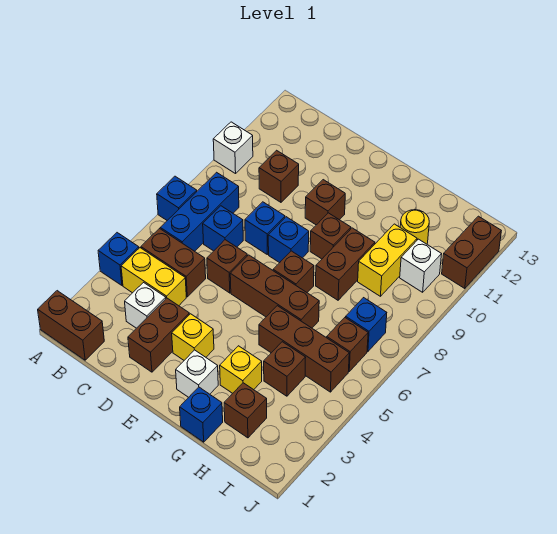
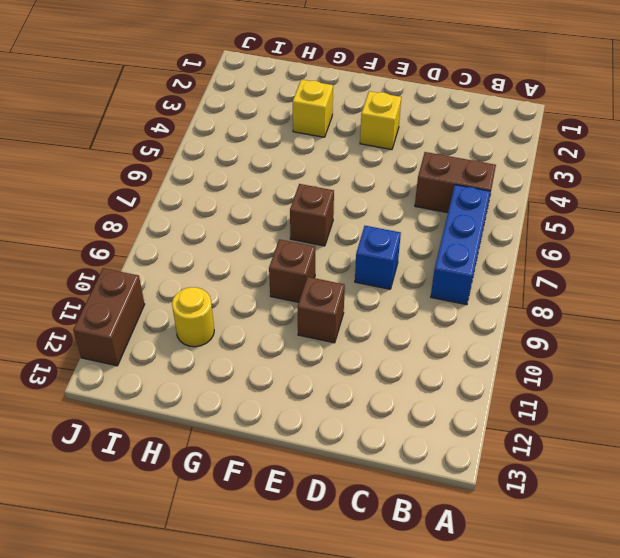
none -> brown 1x2 brick [38,291,104,360]
none -> blue 1x1 brick [98,233,139,285]
none -> blue 1x1 brick [157,176,197,220]
none -> white 1x1 brick [213,122,253,174]

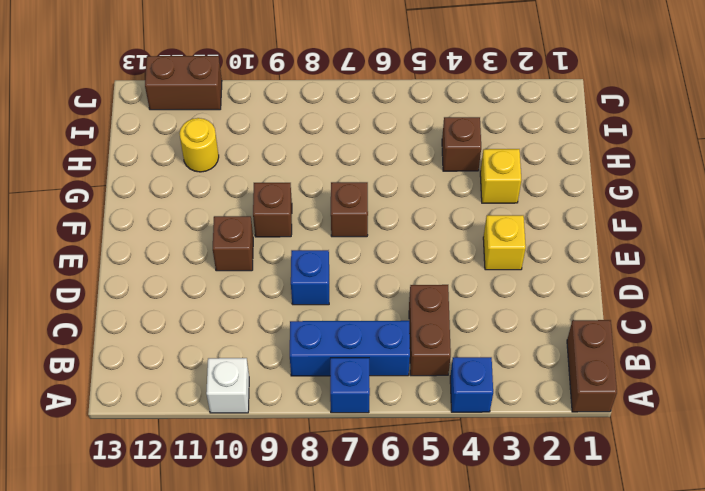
none -> yellow 1x2 brick [121,248,186,306]
none -> white 1x1 brick [125,283,166,328]
none -> blue 1x1 brick [203,206,243,251]
none -> brown 1x1 brick [259,150,299,202]

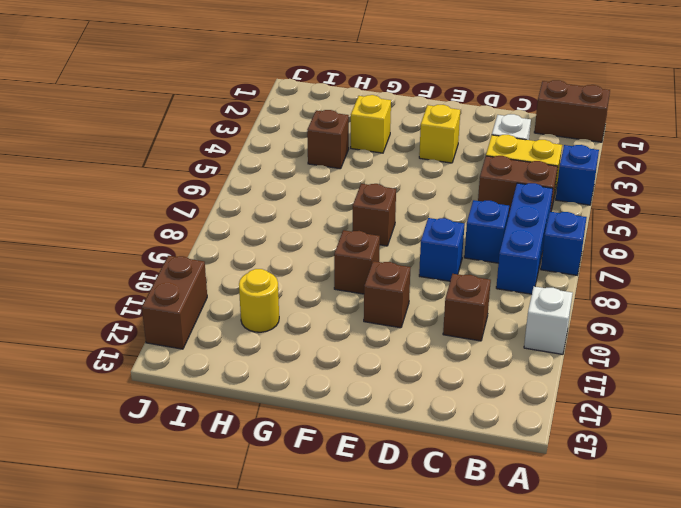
none -> brown 1x2 brick [128,298,189,372]
none -> brown 1x1 brick [207,240,247,293]
none -> brown 1x3 brick [230,255,319,328]
none -> blue 1x1 brick [268,217,309,263]

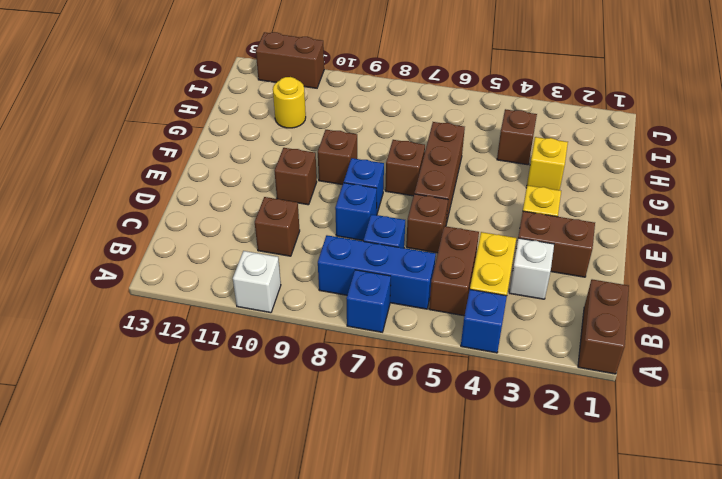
none -> white 1x1 brick [176,350,218,397]
none -> blue 1x1 brick [180,387,223,442]
none -> brown 1x3 brick [259,306,349,392]
none -> brown 1x2 brick [316,228,375,300]

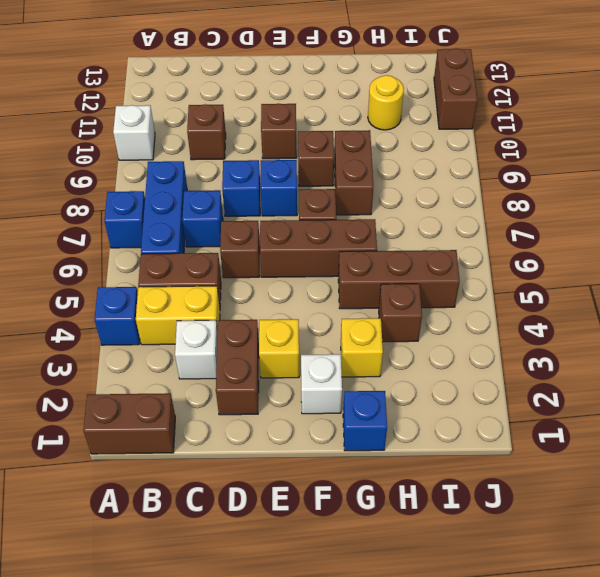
none -> brown 1x1 brick [224,383,267,438]
none -> yellow 1x2 brick [358,224,417,296]
none -> brown 1x1 brick [327,318,368,371]
none -> blue 1x1 brick [346,298,387,351]

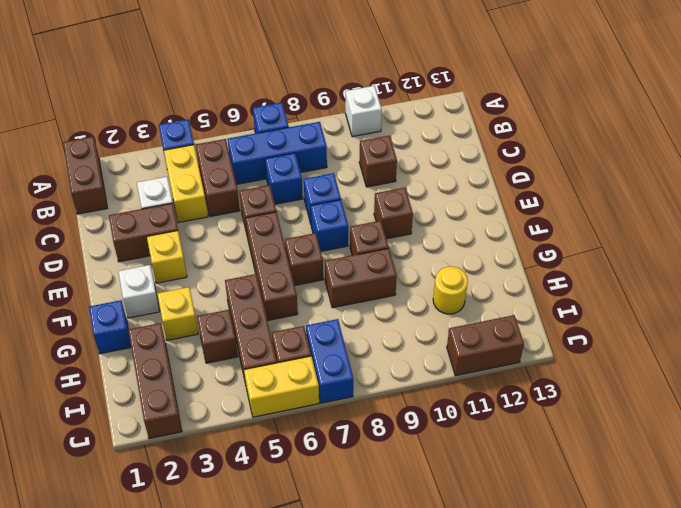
brown 1x3 brick [128,323,182,439] -> brown 1x1 brick [224,383,267,438]
blue 1x2 brick [306,319,353,403] -> blue 1x1 brick [346,298,387,351]
yellow 1x2 brick [244,356,319,417] -> yellow 1x2 brick moved to [358,224,417,296]
none -> white 1x1 brick [400,239,442,292]

